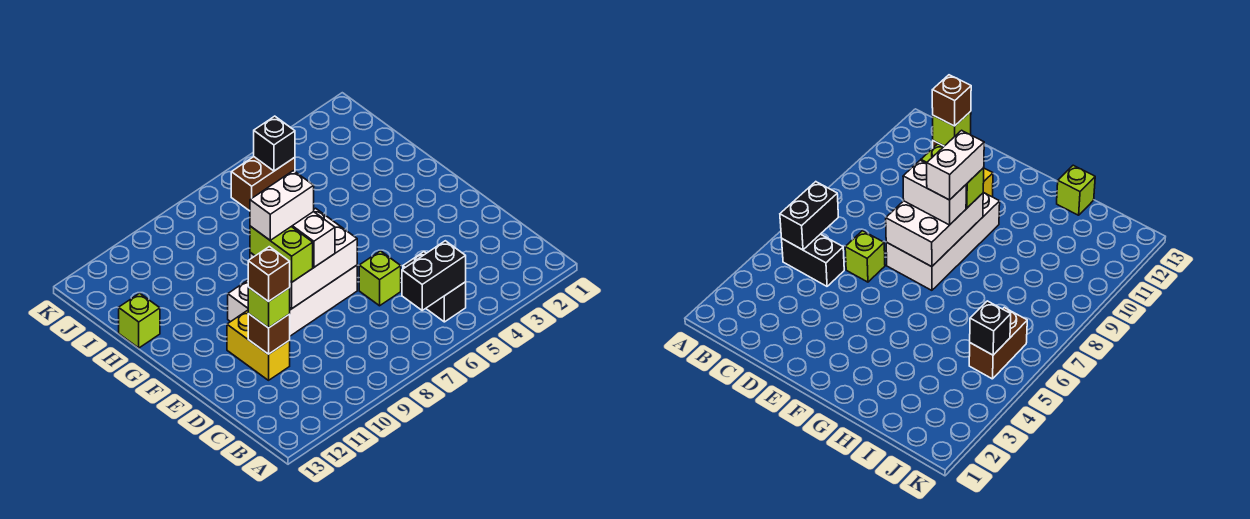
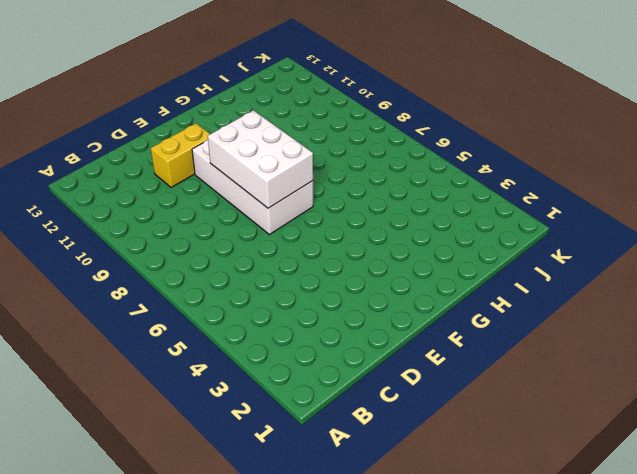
none -> black 1x2 brick [403,252,466,322]
none -> lime 1x1 brick [359,251,401,306]
none -> lime 1x1 brick [119,293,160,348]

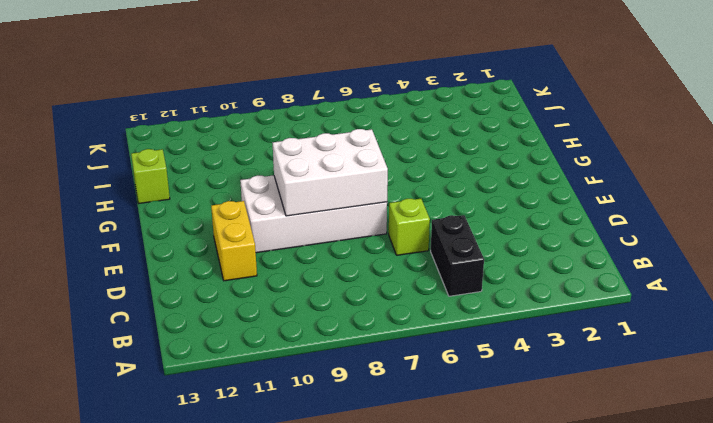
none -> brown 1x2 brick [231,157,295,211]
none -> black 1x2 brick [402,241,466,310]
none -> brown 1x1 brick [248,314,290,354]

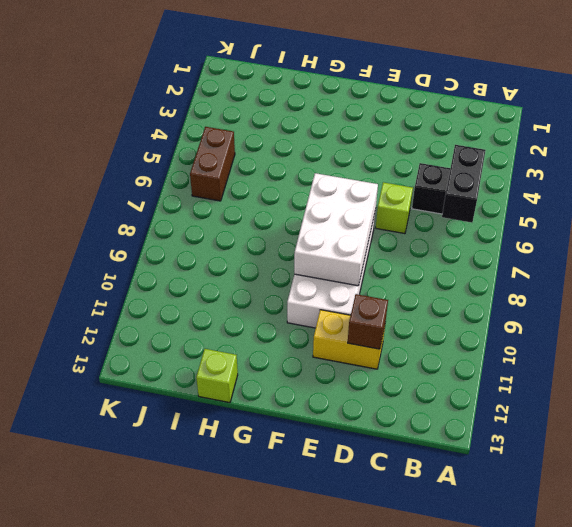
none -> black 1x1 brick [254,116,295,171]
none -> lime 1x1 brick [248,287,290,328]
none -> white 1x2 brick [291,212,335,267]

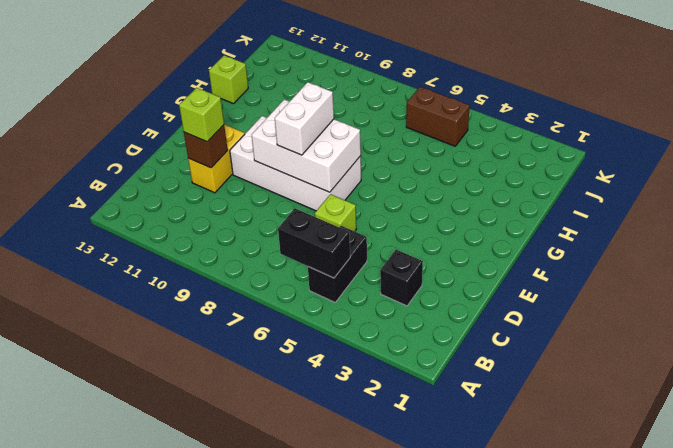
black 1x1 brick [380,250,423,306] -> black 1x1 brick moved to [254,116,295,171]
none -> lime 1x2 brick [250,226,313,282]
none -> brown 1x1 brick [248,247,290,302]
none -> white 1x2 brick [250,171,314,240]

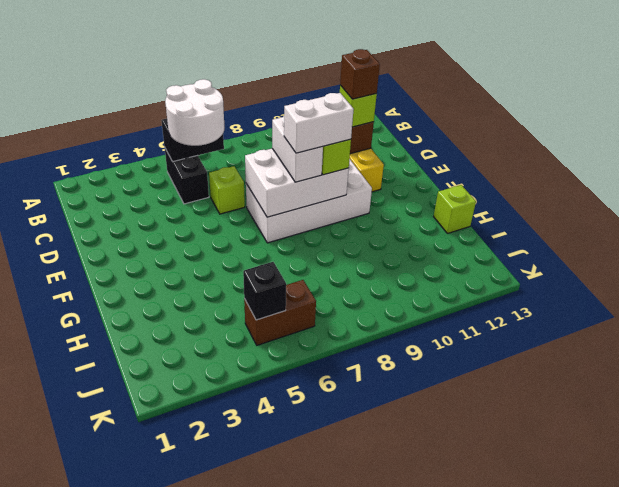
white 2x2 round brick [165,79,225,146] -> none

